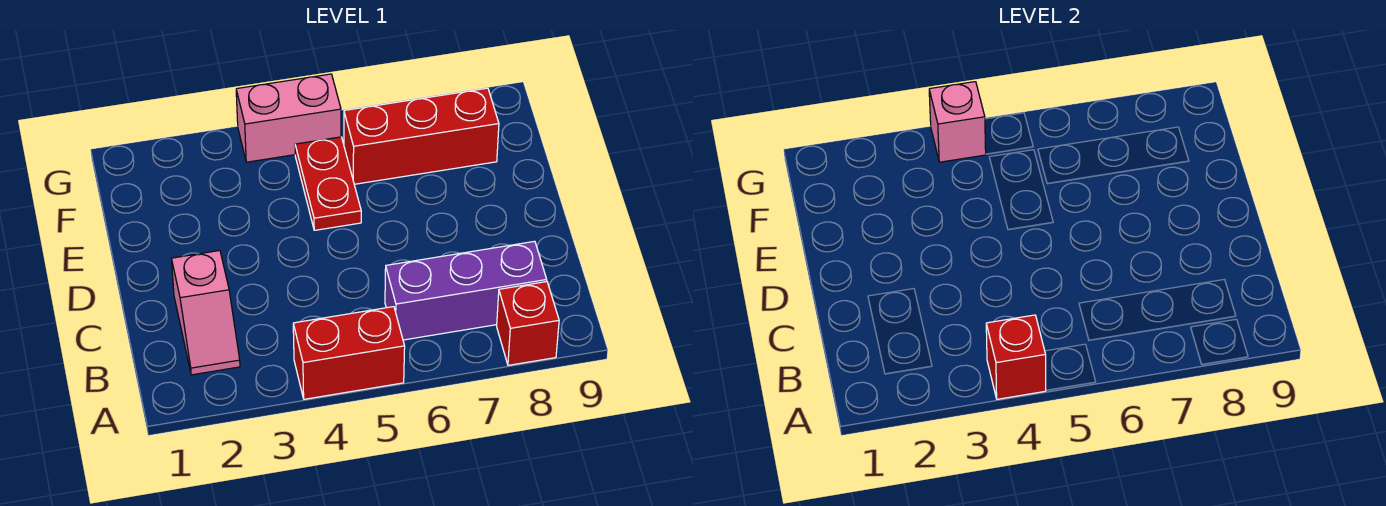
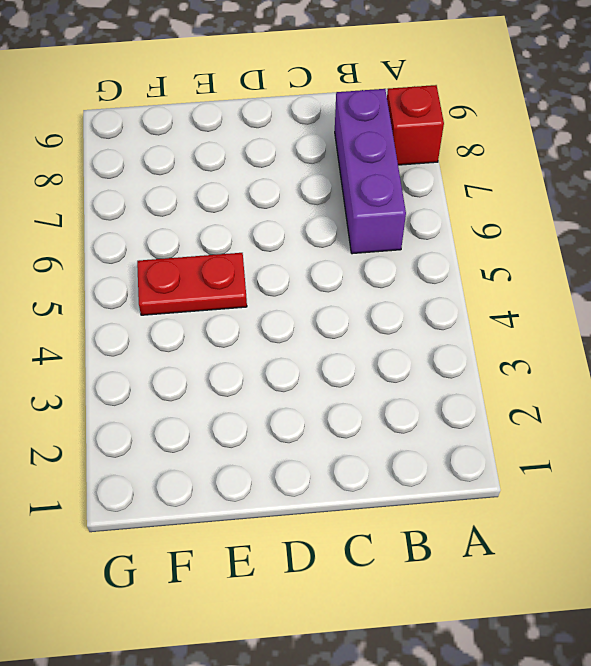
none -> red 1x2 brick [293,307,405,399]
none -> pink 1x2 slope [171,251,240,375]

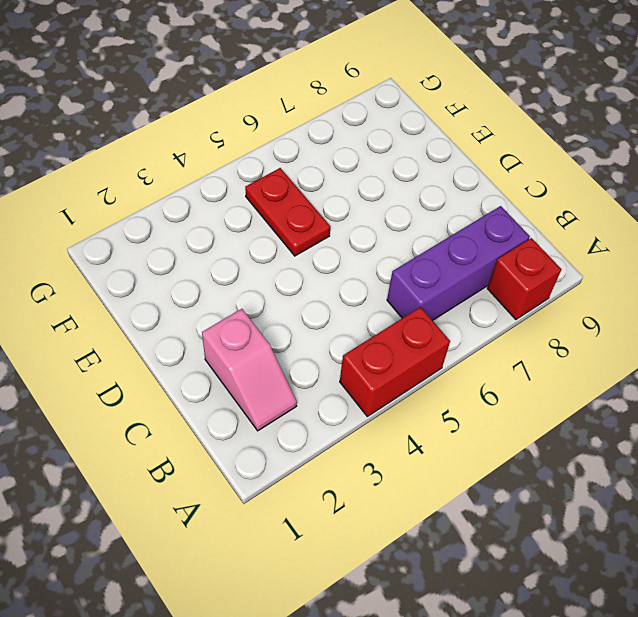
none -> red 1x3 brick [344,88,499,184]
none -> pink 1x2 brick [236,74,341,162]

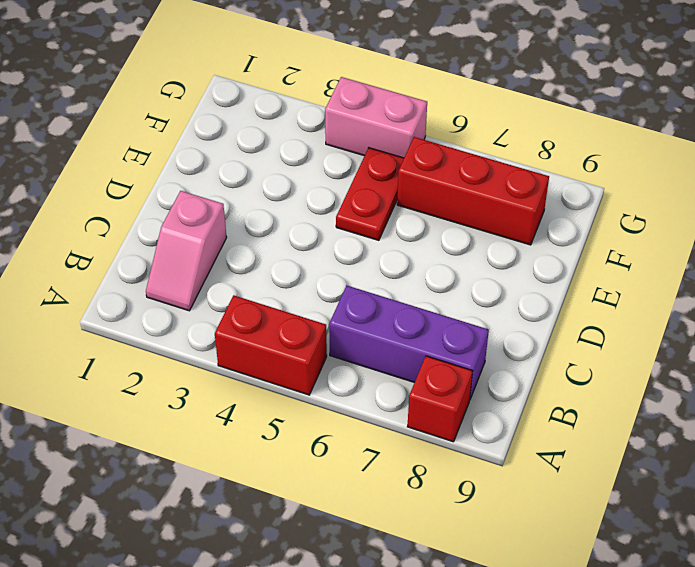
none -> red 1x1 brick [986,315,1046,399]
none -> pink 1x1 brick [929,82,986,162]

